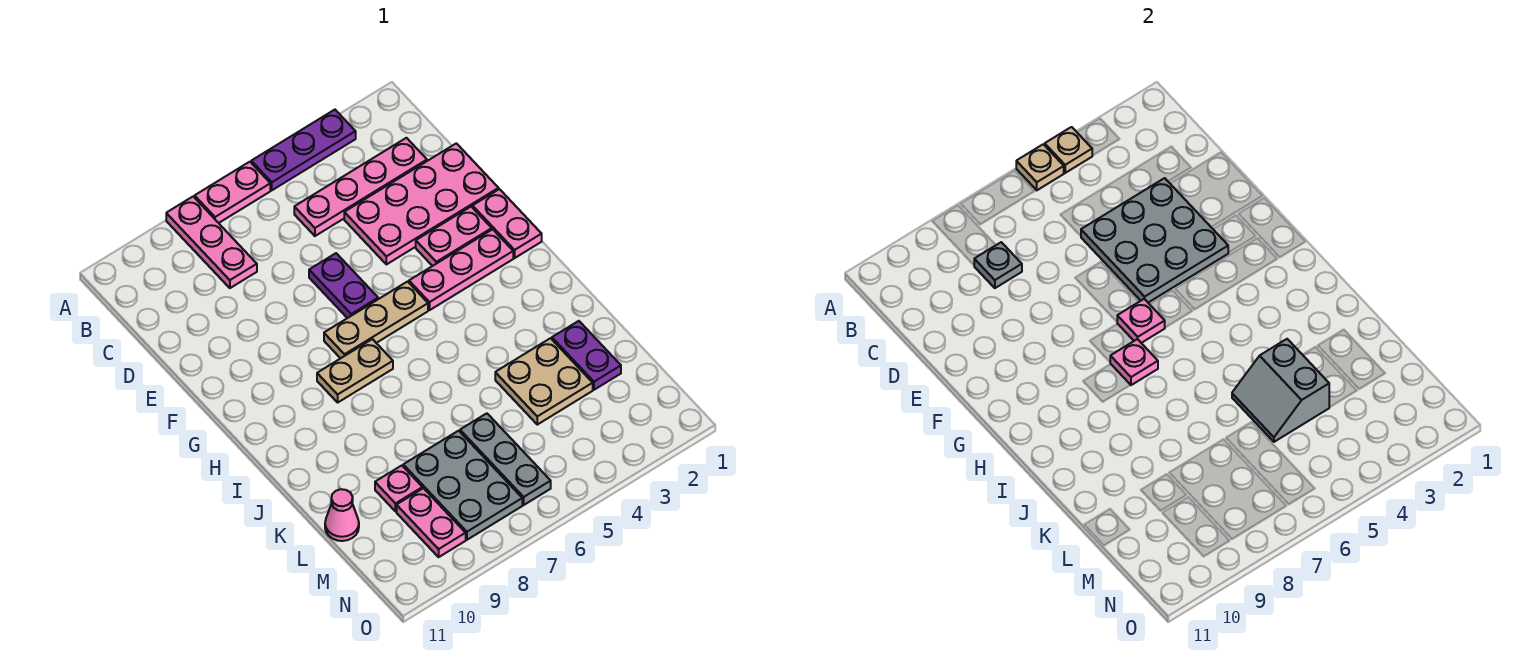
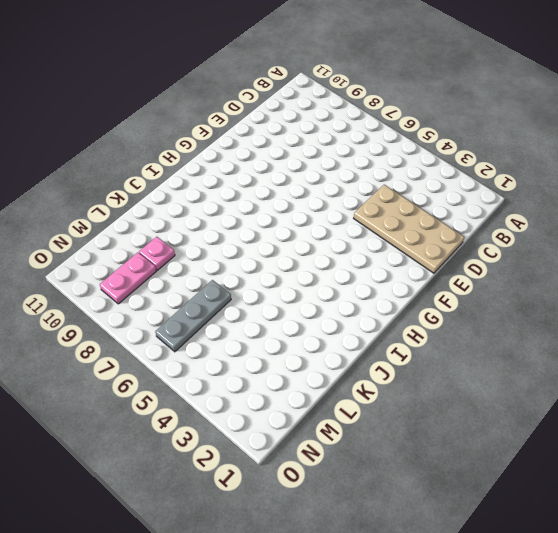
tan 2x4 plate [354,185,464,273] -> pink 2x4 plate [344,143,499,264]
none -> purple 1x3 plate [251,110,356,190]
none -> pink 1x2 plate [195,162,270,223]
none -> pink 1x3 plate [166,197,257,288]

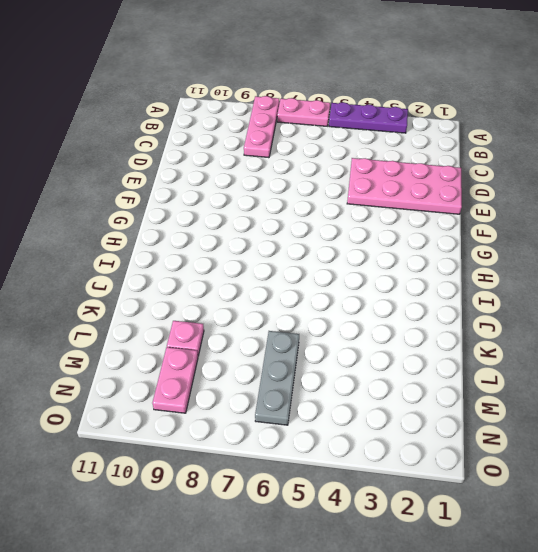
none -> pink 1x4 plate [294,138,427,236]
none -> purple 1x2 plate [309,253,378,318]
none -> pink 1x2 plate [473,189,542,258]

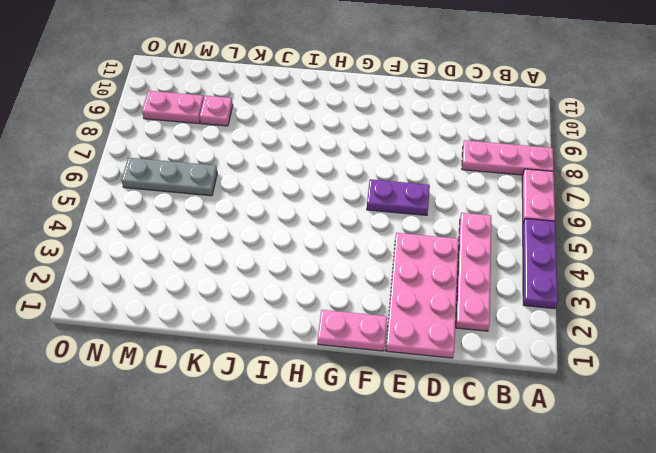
none -> pink 1x2 plate [416,207,492,266]
none -> pink 1x3 plate [409,229,513,310]
none -> tan 1x3 plate [324,282,428,358]

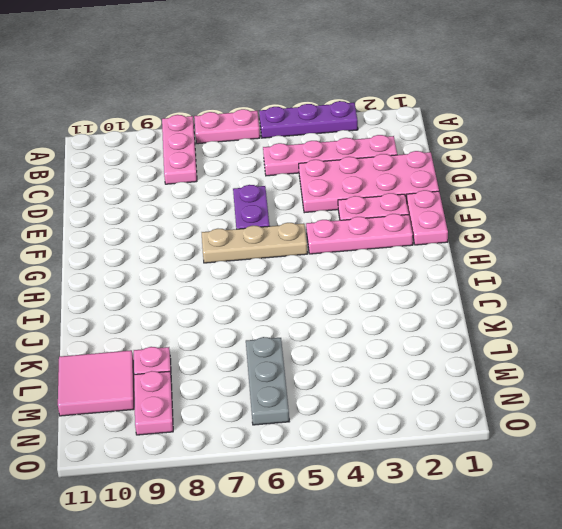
pink 2x2 tile [58,350,134,416] -> pink 1x1 cone [325,489,359,541]
none -> tan 1x2 plate [317,339,393,402]
none -> purple 1x2 plate [552,321,621,390]
none -> tan 2x2 plate [495,338,593,425]

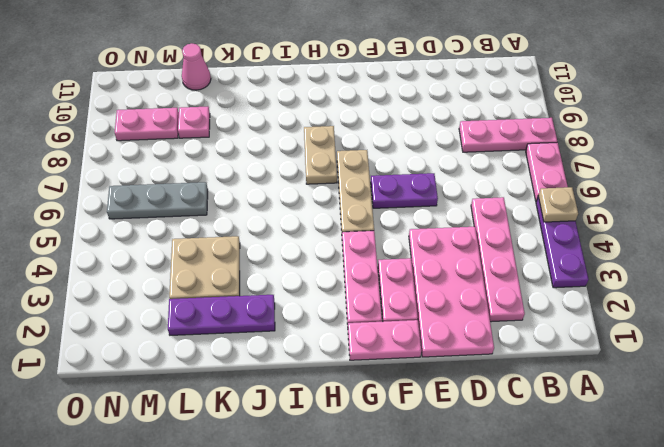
purple 1x3 plate [168,295,275,335] -> purple 1x2 plate [552,321,621,390]
none -> grey 2x3 plate [403,431,522,540]
none -> tan 1x1 plate [1045,127,1092,173]
none -> grey 1x1 plate [974,242,1022,288]

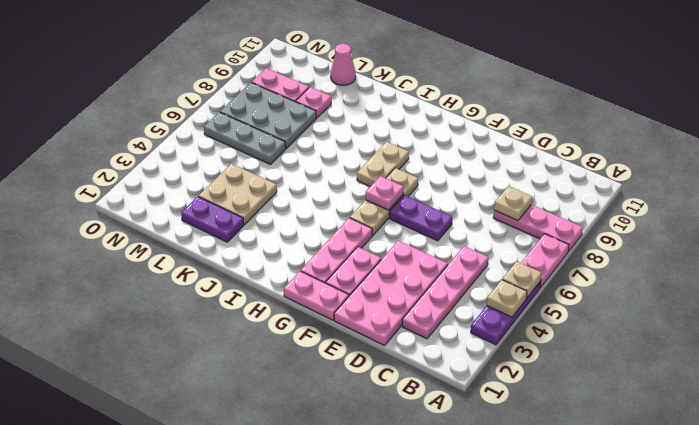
tan 1x1 plate [494,186,532,221] -> grey 1x1 plate [974,242,1022,288]
none -> grey 3x3 plate [1081,178,1228,303]
none -> pink 1x1 plate [1110,339,1158,385]
none -> grey 2x2 slope [1232,339,1329,442]

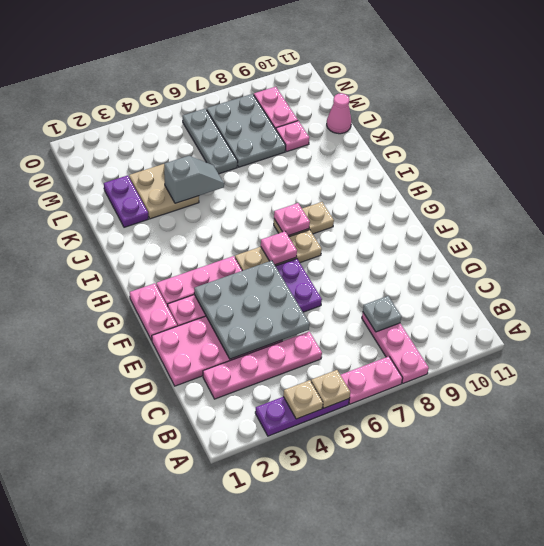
grey 1x2 slope [164,156,224,203] -> grey 2x2 slope [1232,339,1329,442]

